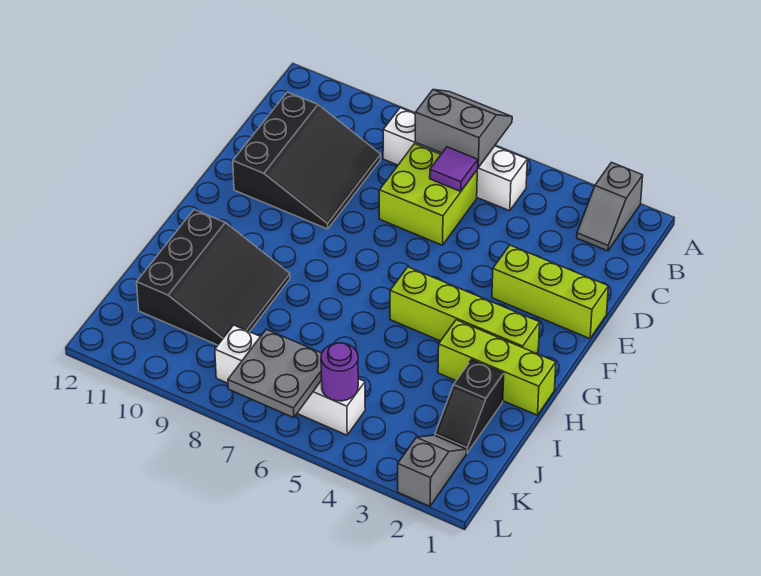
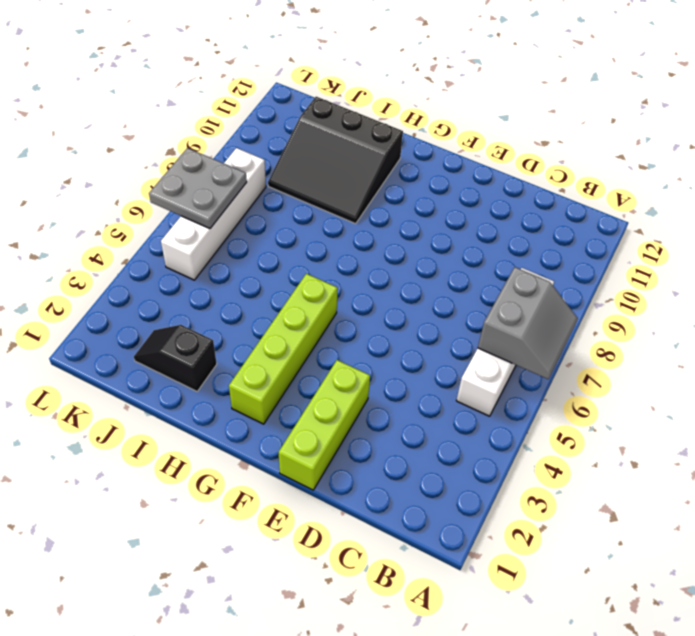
none -> grey 1x2 slope [577,162,643,251]
none -> lime 2x2 brick [379,144,477,245]
none -> black 3x3 slope [233,92,381,229]

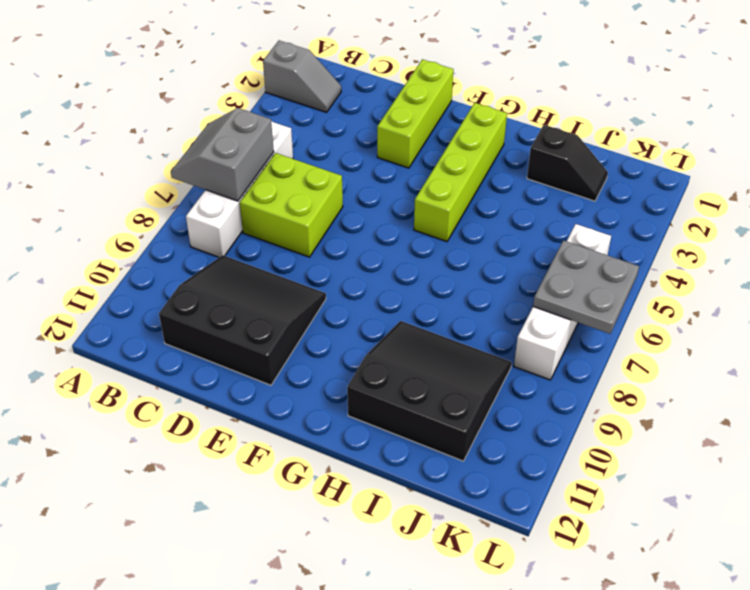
none -> lime 1x3 brick [438,320,556,415]
none -> grey 1x2 slope [398,435,467,506]
none -> purple 1x1 tile [430,147,478,191]

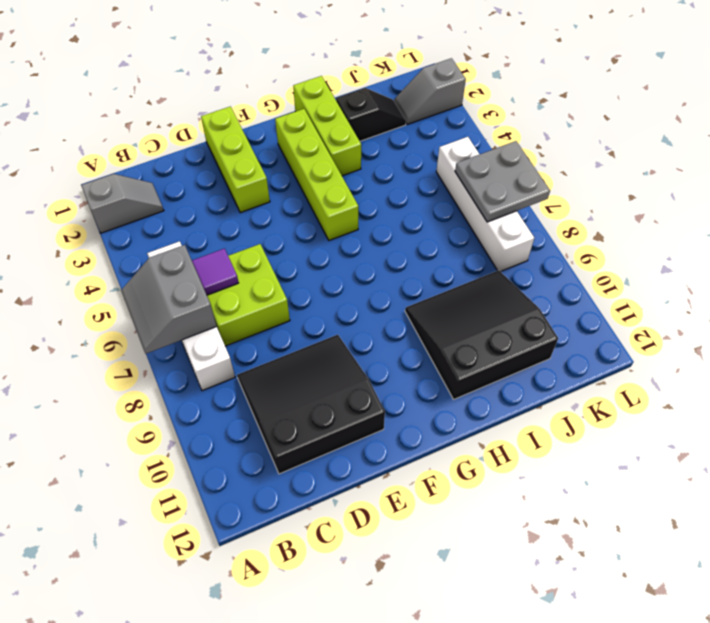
none -> purple 1x1 round brick [321,343,358,401]

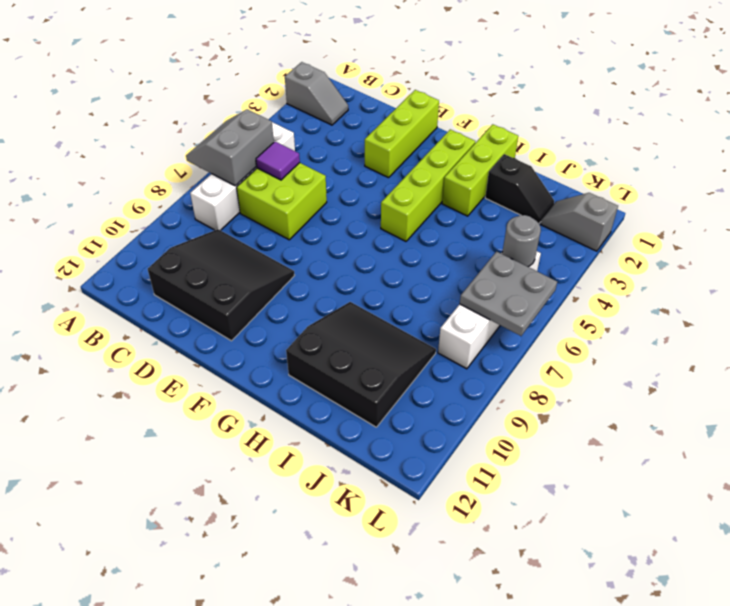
grey 1x1 round brick [502,215,541,267] -> purple 1x1 round brick [321,343,358,401]

